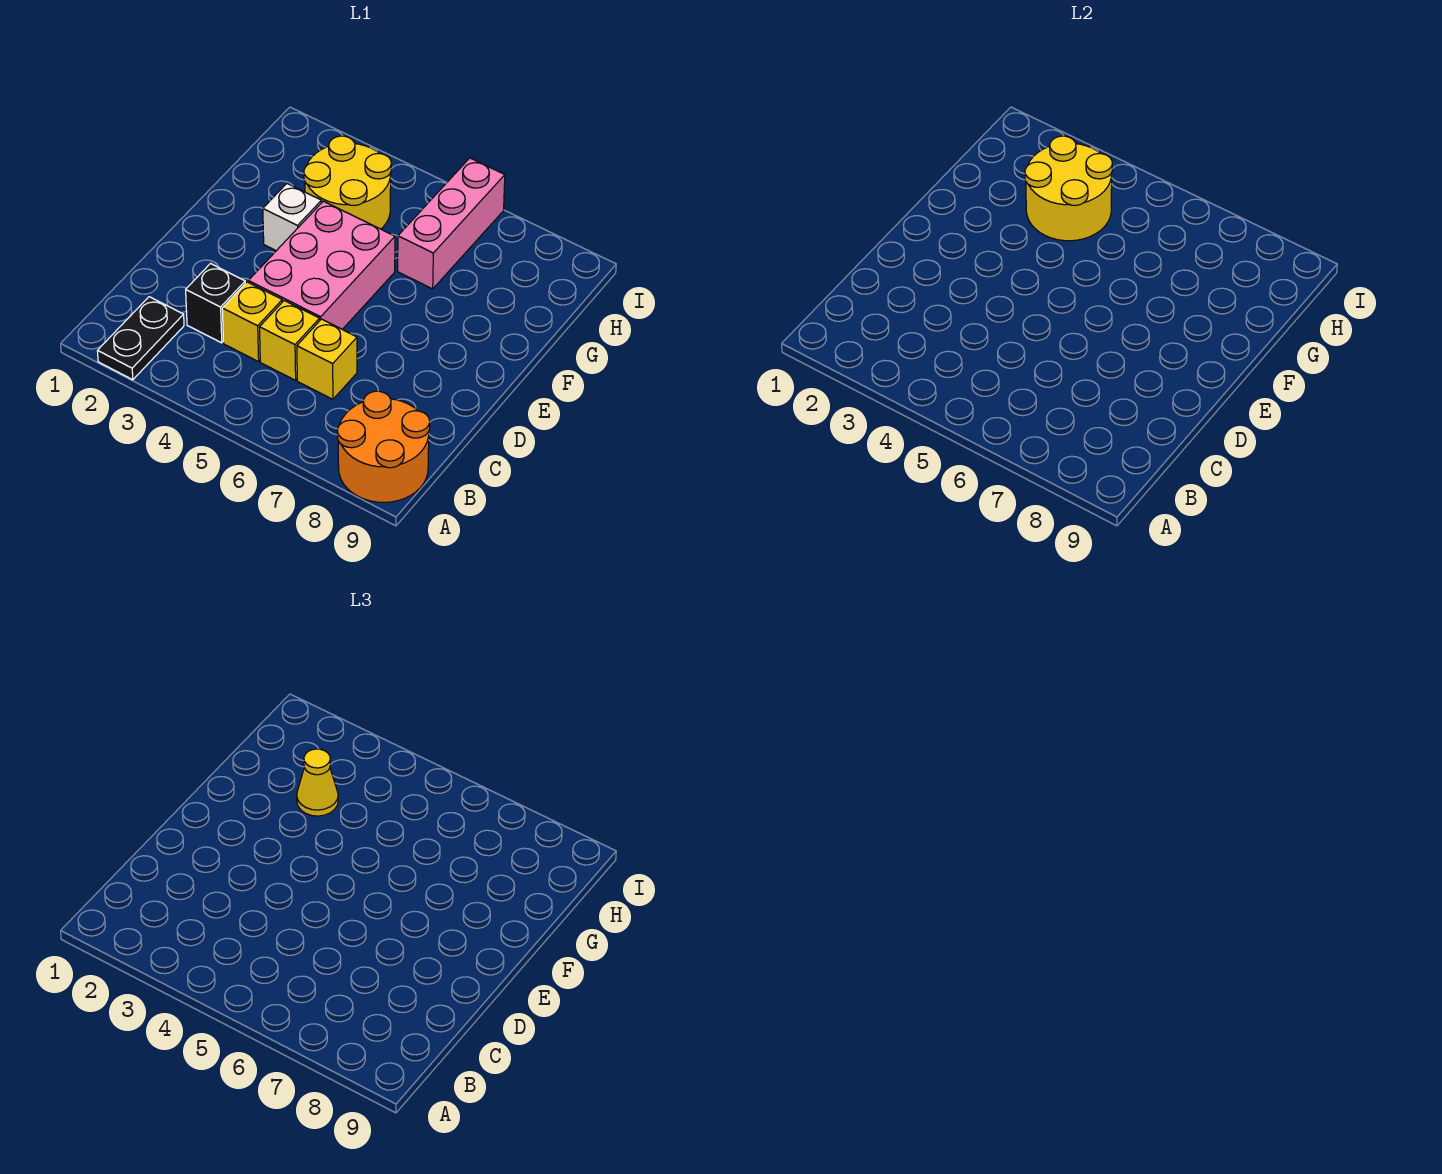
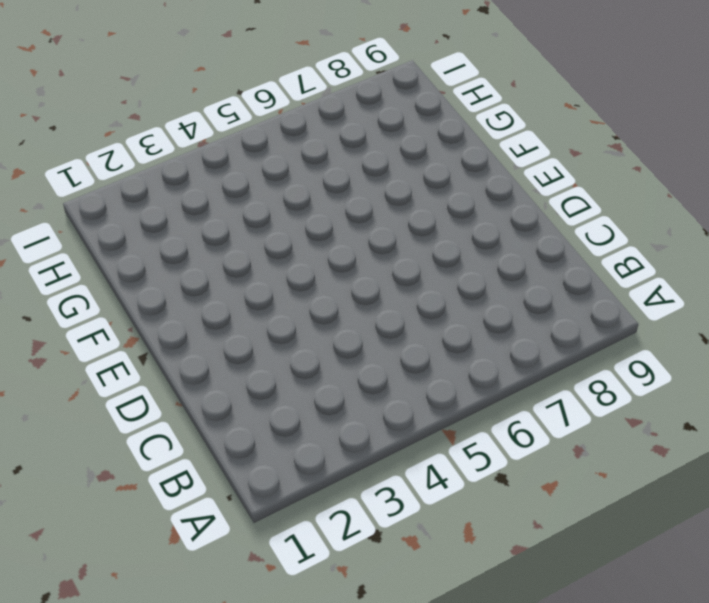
none -> black 1x2 plate [98,297,184,380]
none -> orange 2x2 round brick [337,391,430,502]
none -> black 1x1 brick [186,264,245,343]

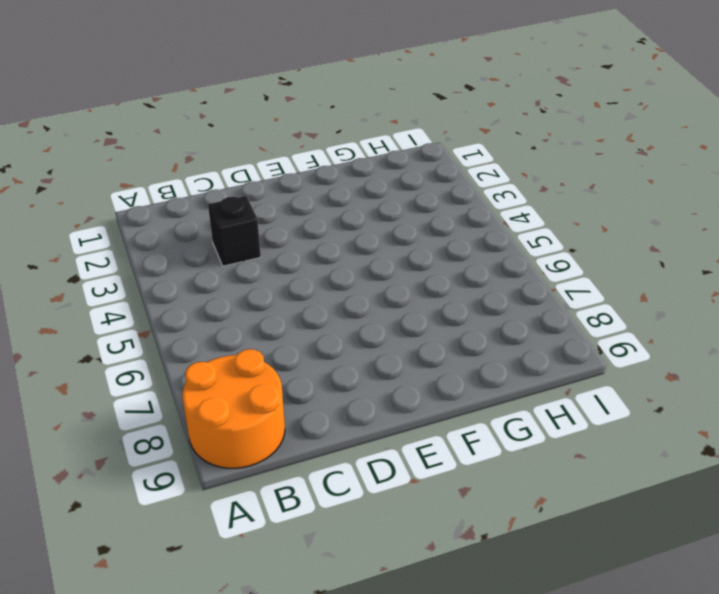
none -> black 1x2 plate [98,297,184,380]
none -> yellow 1x1 brick [222,282,282,362]
none -> yellow 1x1 brick [260,301,320,380]

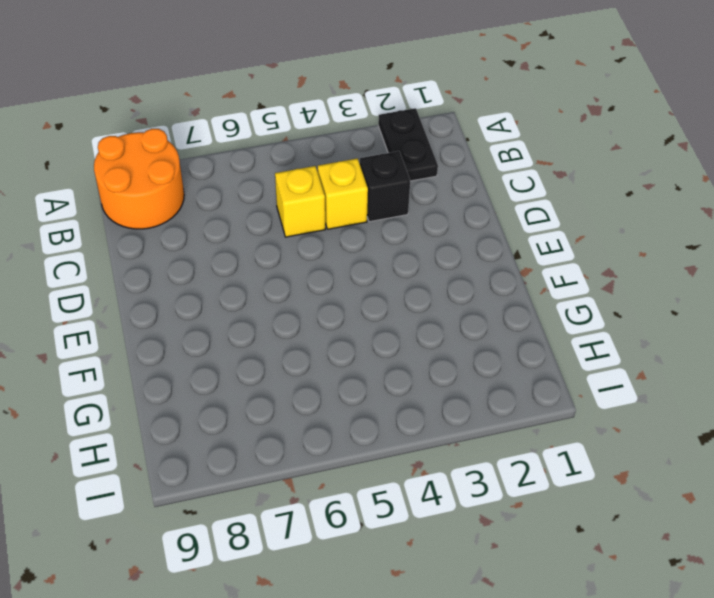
none -> yellow 1x1 brick [297,319,357,399]
none -> pink 2x3 brick [248,201,395,329]
none -> white 1x1 brick [263,184,321,251]

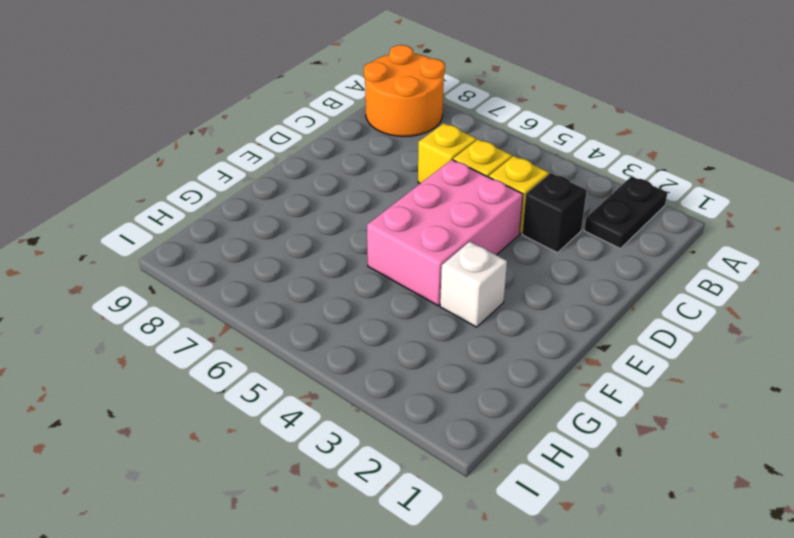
none -> yellow 2x2 round brick [304,136,391,229]
none -> pink 1x3 brick [398,158,505,289]
none -> yellow 2x2 round brick [1025,136,1112,241]

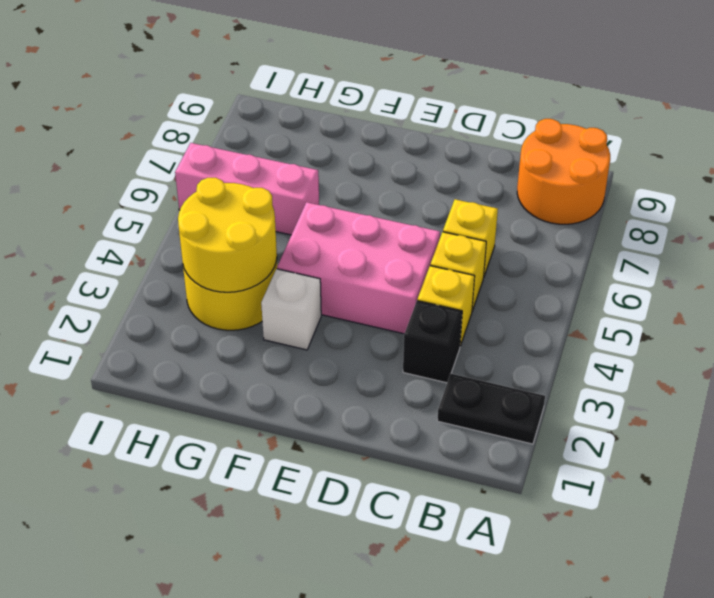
none -> yellow 1x1 cone [297,749,338,816]

